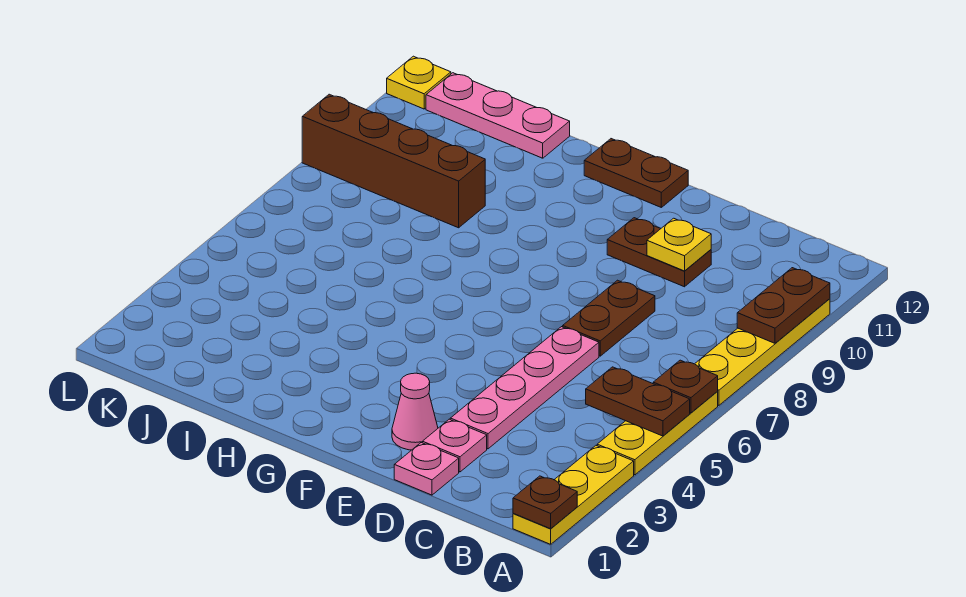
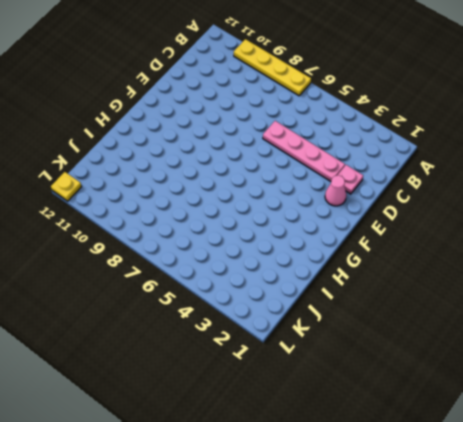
none -> yellow 1x3 plate [513,446,634,544]
none -> yellow 1x3 plate [597,392,718,475]
none -> pink 1x1 plate [394,443,459,495]

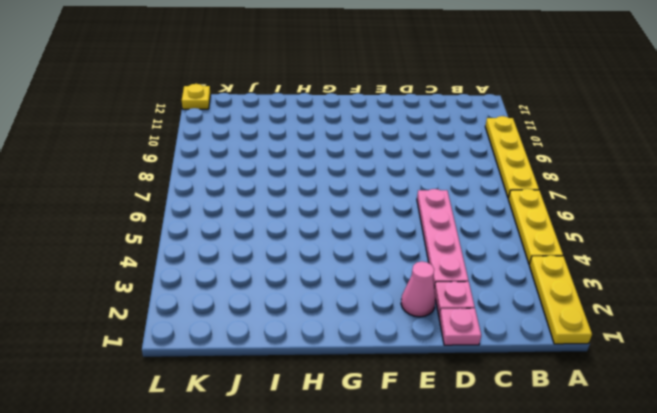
none -> brown 1x2 plate [563,280,655,356]
none -> brown 1x2 plate [607,218,711,287]
none -> brown 1x2 plate [584,139,688,207]

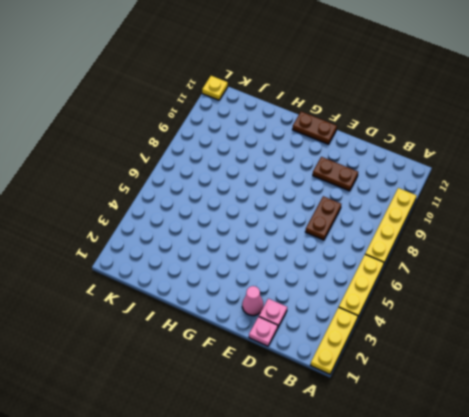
none -> pink 1x4 plate [450,327,599,449]
none -> brown 1x4 brick [302,94,485,228]
none -> pink 1x3 plate [426,73,570,158]

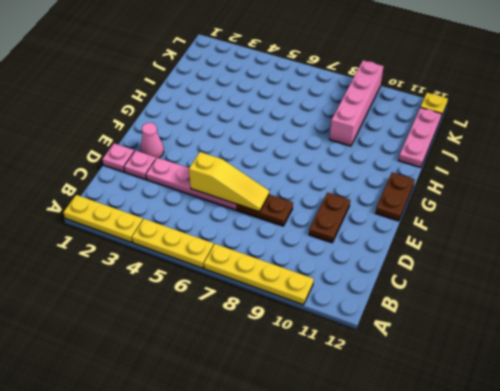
yellow 1x3 slope [189,152,269,212] -> none
pink 1x4 brick [330,60,384,146] -> brown 1x4 brick [302,94,485,228]
none -> brown 1x1 plate [513,476,577,529]
none -> brown 1x2 plate [586,367,690,436]
none -> brown 1x1 plate [653,360,718,413]

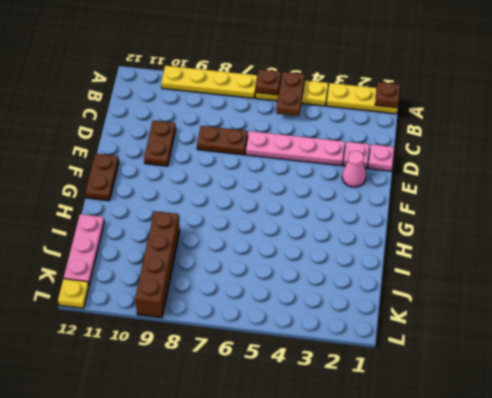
none -> brown 1x2 plate [737,268,830,343]
none -> yellow 1x1 plate [647,218,711,271]

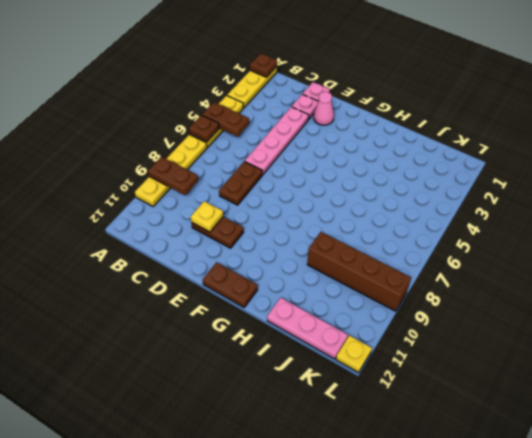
brown 1x2 plate [148,157,198,195] -> brown 1x2 plate turned to [737,268,830,343]

